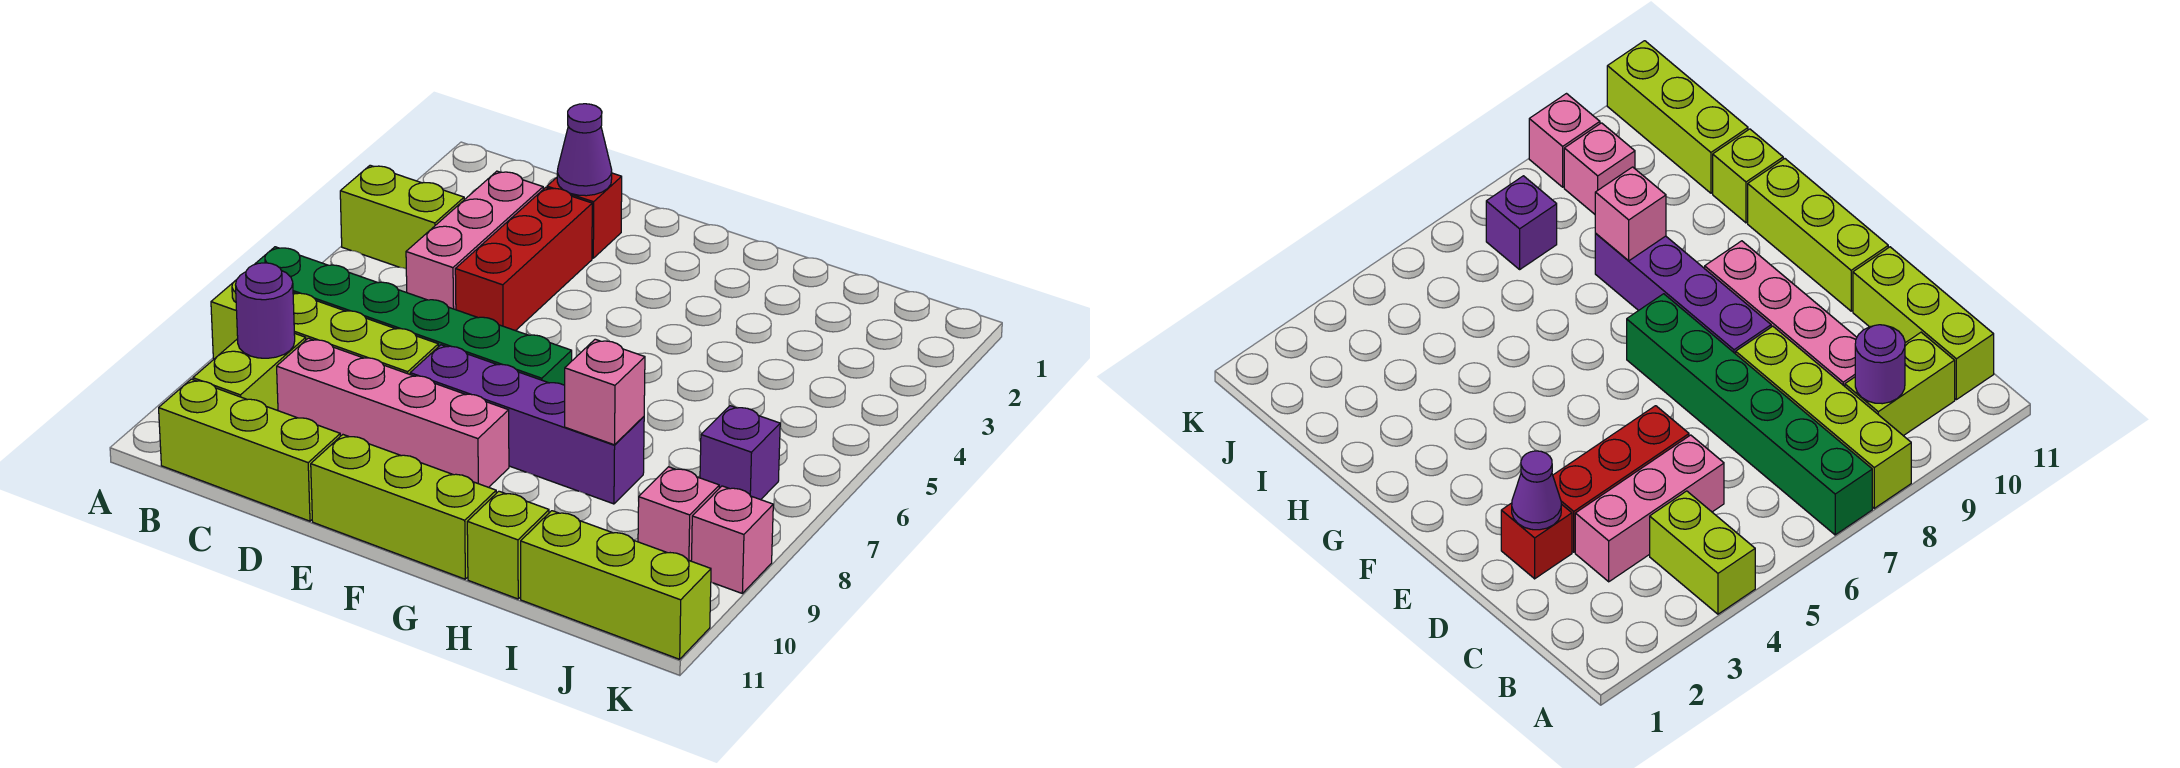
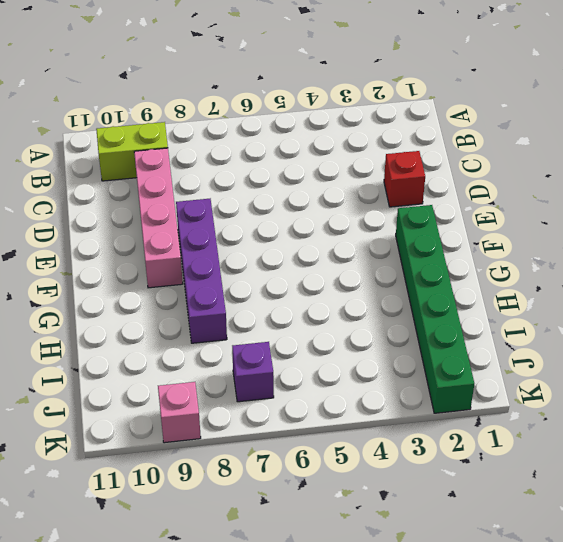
green 1x6 brick [396,205,474,413] -> green 1x6 brick moved to [254,247,572,385]
none -> lime 1x2 brick [340,165,464,269]
none -> lime 1x4 brick [211,280,438,374]
none -> lime 1x3 brick [159,379,340,521]

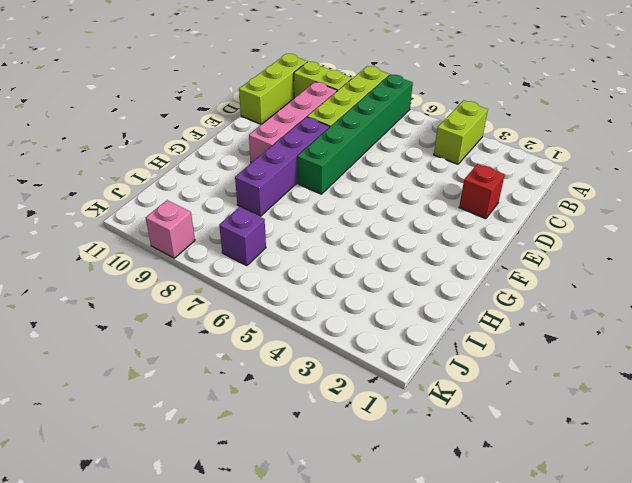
none -> pink 1x3 brick [406,171,543,310]
none -> red 1x3 brick [455,188,592,331]
none -> lime 1x3 brick [311,435,496,579]

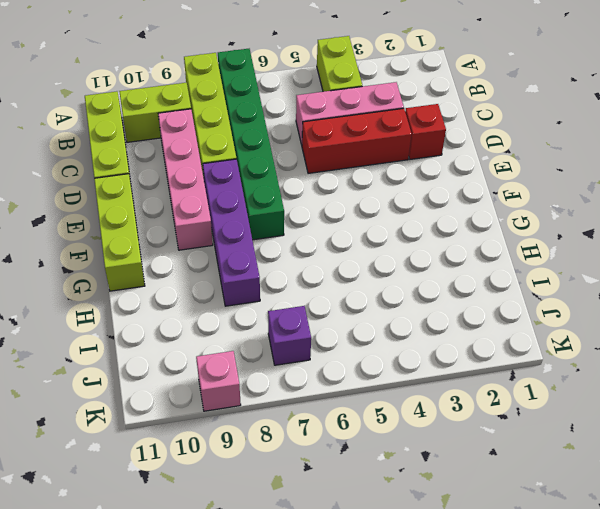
none -> lime 1x1 brick [467,491,549,599]
none -> lime 1x3 brick [521,511,711,659]
none -> pink 1x1 brick [638,467,719,561]

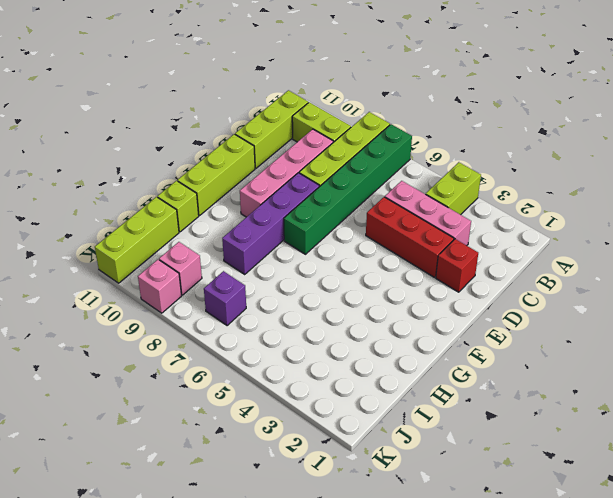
none -> purple 1x1 round brick [236,263,295,358]
none -> purple 1x1 cone [557,104,612,196]
none -> pink 1x1 brick [565,339,645,445]

